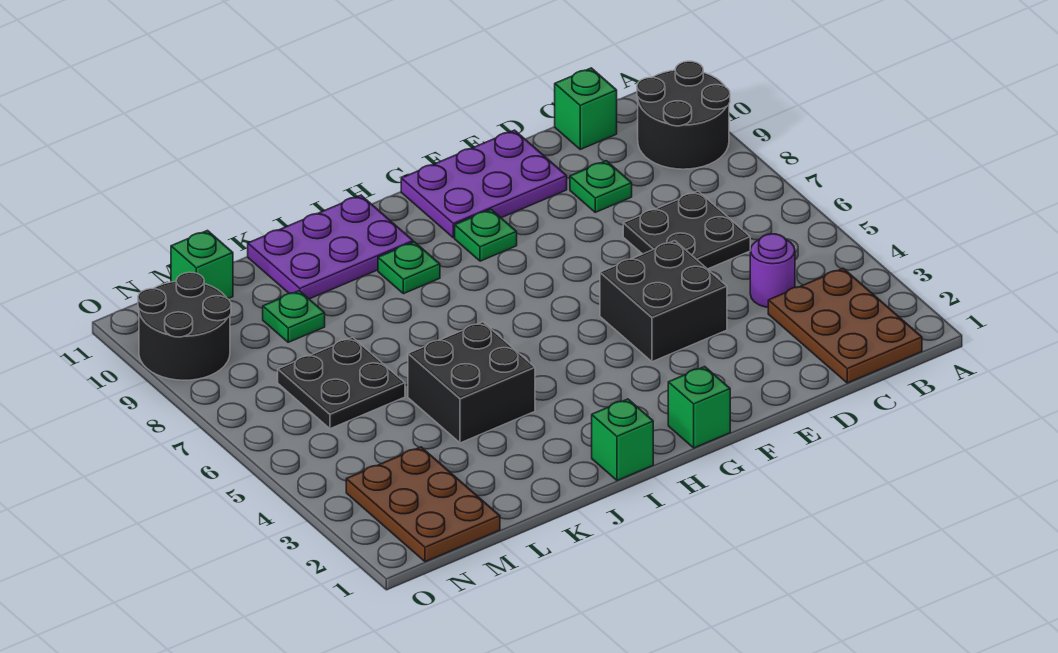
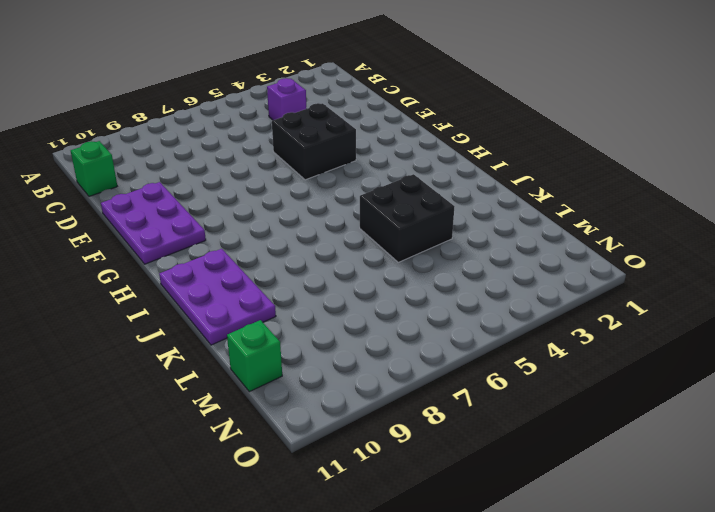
purple 1x1 brick [267,78,307,120] -> purple 1x1 round brick [750,234,795,307]
none -> black 2x2 round brick [637,61,730,169]
none -> brown 2x3 plate [768,268,922,383]
none -> black 2x2 plate [623,191,750,269]

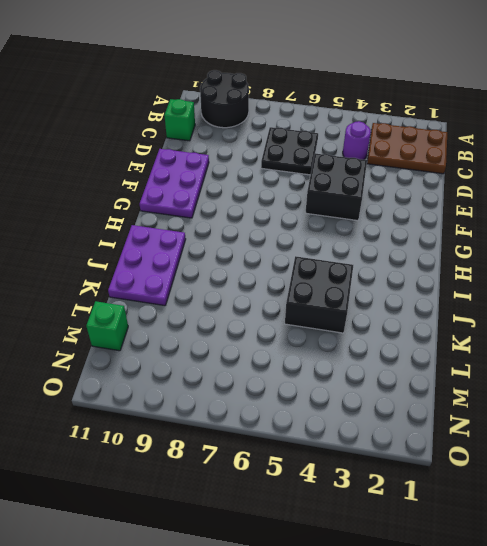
none -> green 1x1 plate [570,161,632,212]
none -> green 1x1 brick [668,367,730,448]
none -> green 1x1 plate [455,210,517,261]

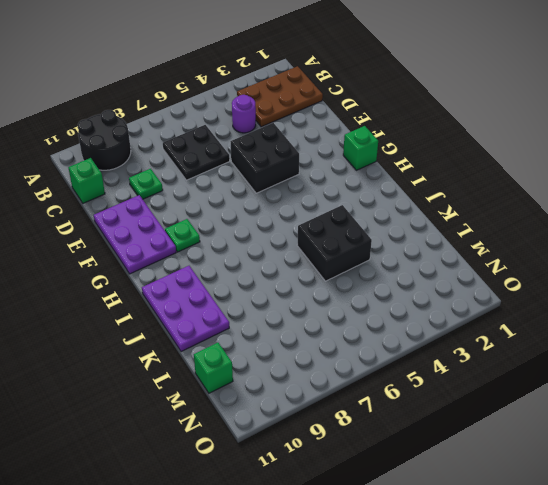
none -> green 1x1 brick [592,399,653,480]
none -> green 1x1 plate [378,242,440,294]
none -> black 2x2 plate [278,337,405,429]

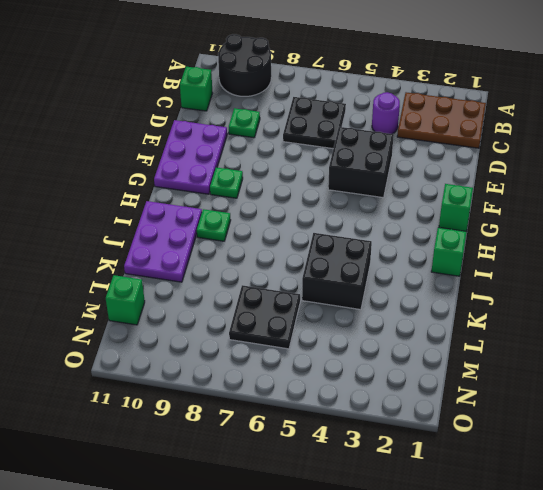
none -> green 1x1 plate [263,291,325,342]
none -> brown 2x3 plate [346,447,500,562]
none -> black 2x2 round brick [138,272,231,380]

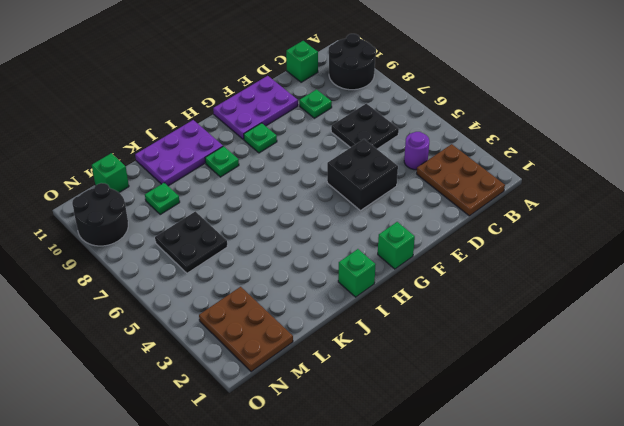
none -> black 2x2 brick [408,322,535,443]

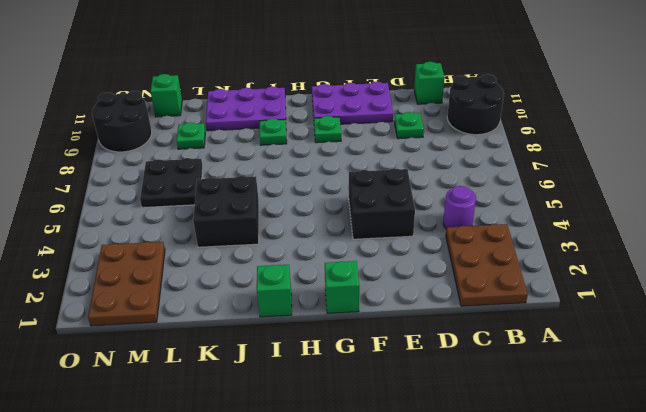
none -> black 2x2 plate [623,191,750,269]

